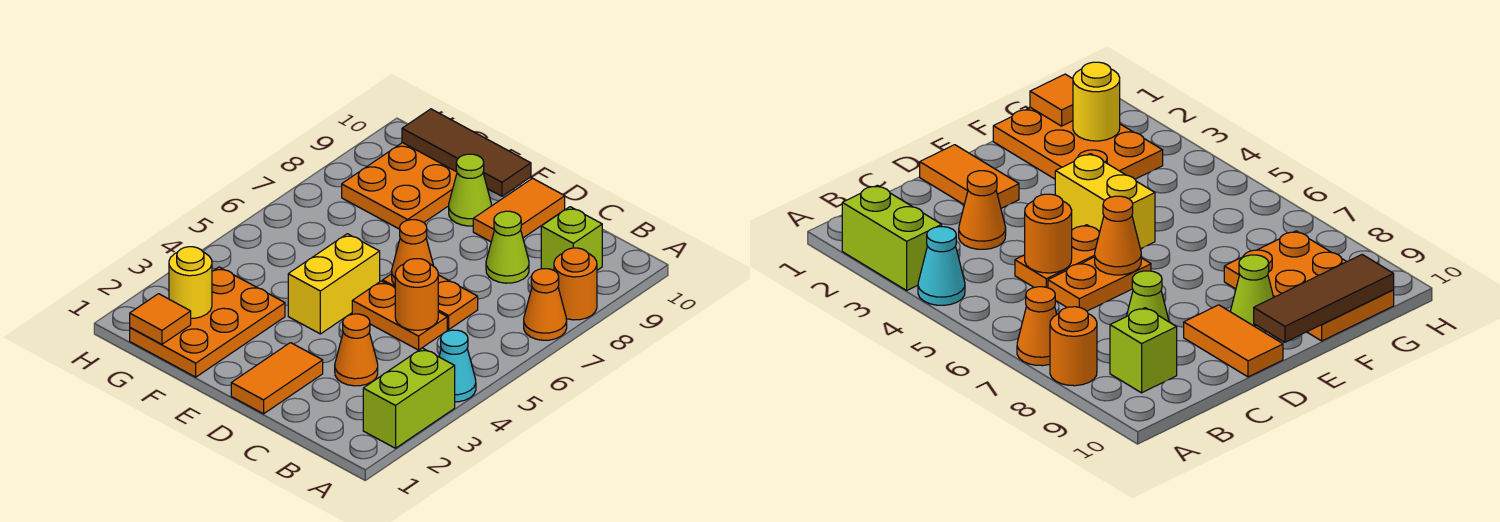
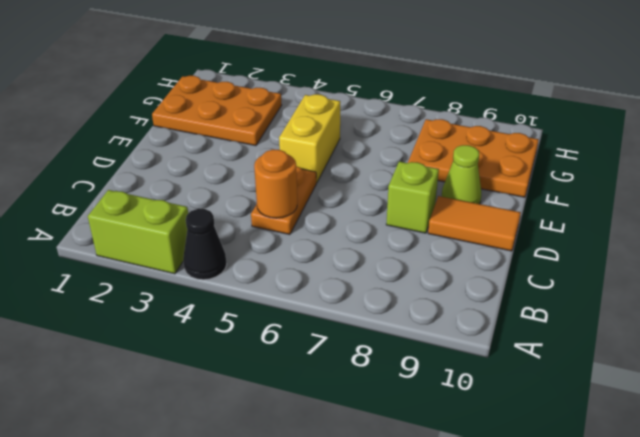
black 1x1 cone [183,209,227,280] -> cyan 1x1 cone [439,330,476,402]
lime 1x1 brick [386,161,439,233] -> lime 1x1 brick moved to [541,207,602,270]
yellow 1x2 brick [279,94,340,183] -> yellow 1x2 brick turned to [288,234,380,334]
none -> orange 1x1 cone [524,269,567,340]
none -> orange 1x1 round brick [554,248,597,320]
none -> orange 1x1 cone [335,314,378,386]

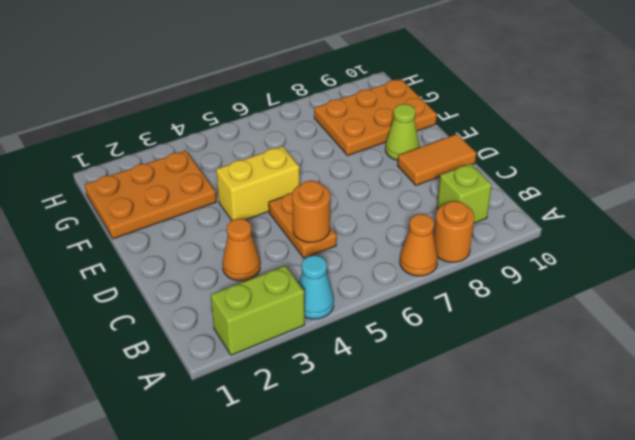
none -> orange 1x2 plate [383,274,478,329]
none -> lime 1x1 cone [486,211,529,283]
none -> orange 1x2 tile [231,343,323,414]

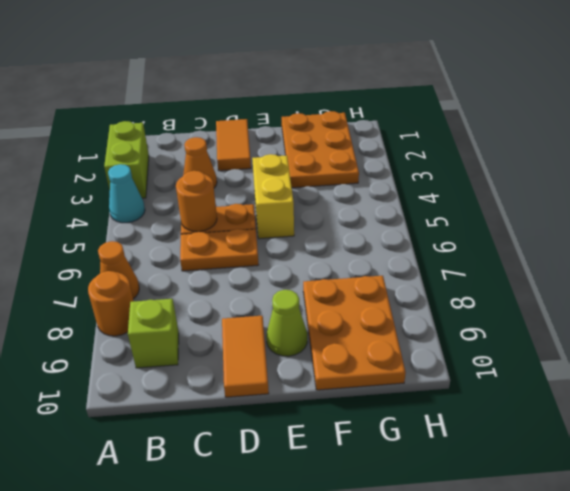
none -> lime 1x1 cone [486,211,529,283]
none -> orange 1x1 cone [392,220,434,285]
none -> brown 1x3 tile [402,109,531,196]

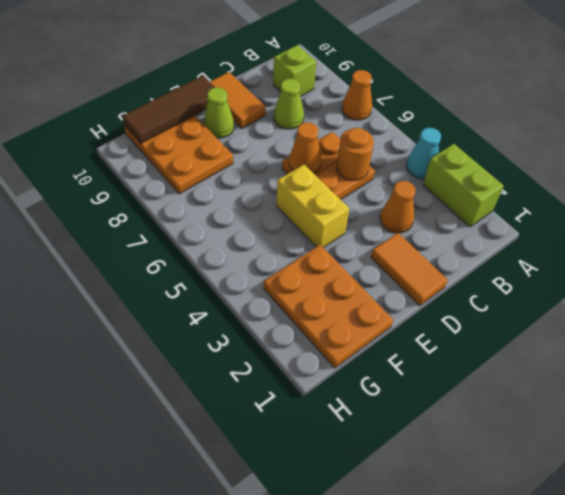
none -> orange 1x1 round brick [554,248,597,320]
none -> orange 1x1 tile [130,294,191,344]
none -> yellow 1x1 round brick [169,247,212,318]

